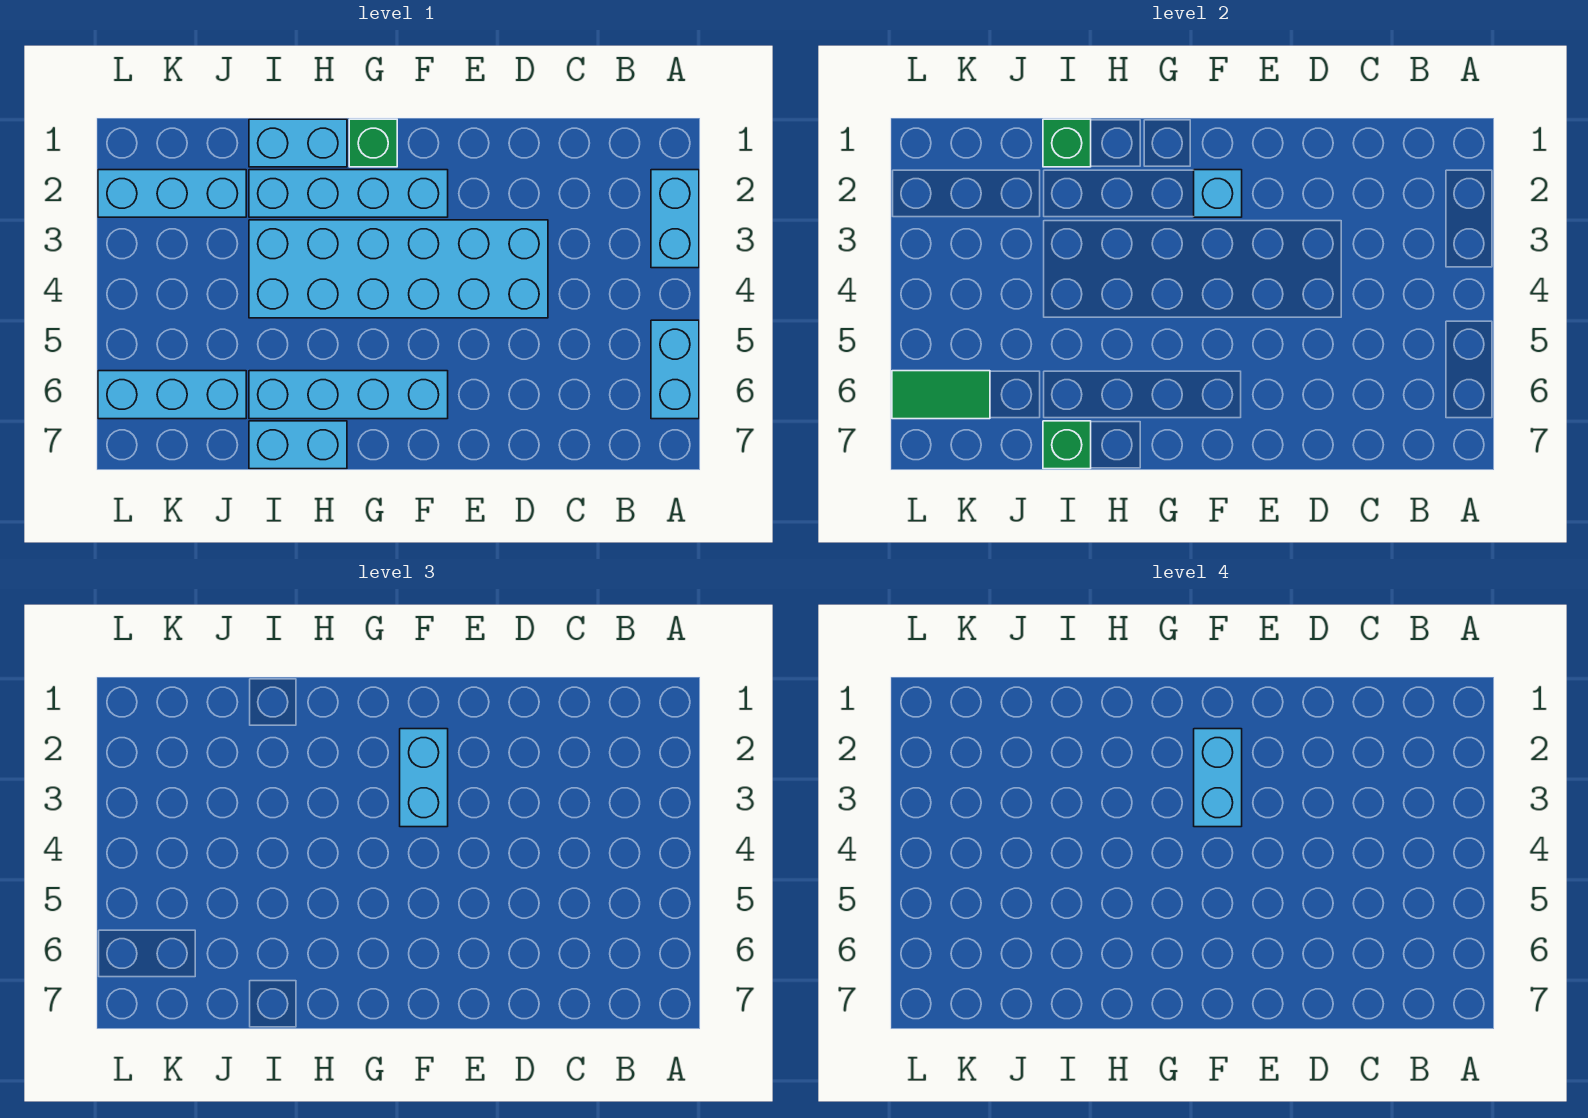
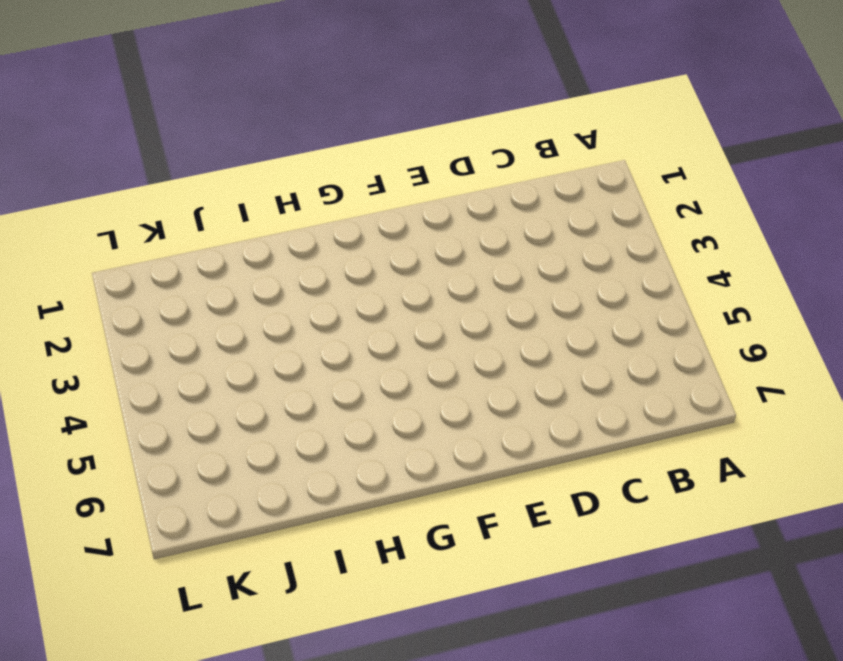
none -> cyan 1x2 brick [651,170,699,268]
none -> cyan 1x2 brick [651,320,699,419]
none -> cyan 2x6 brick [249,220,548,318]

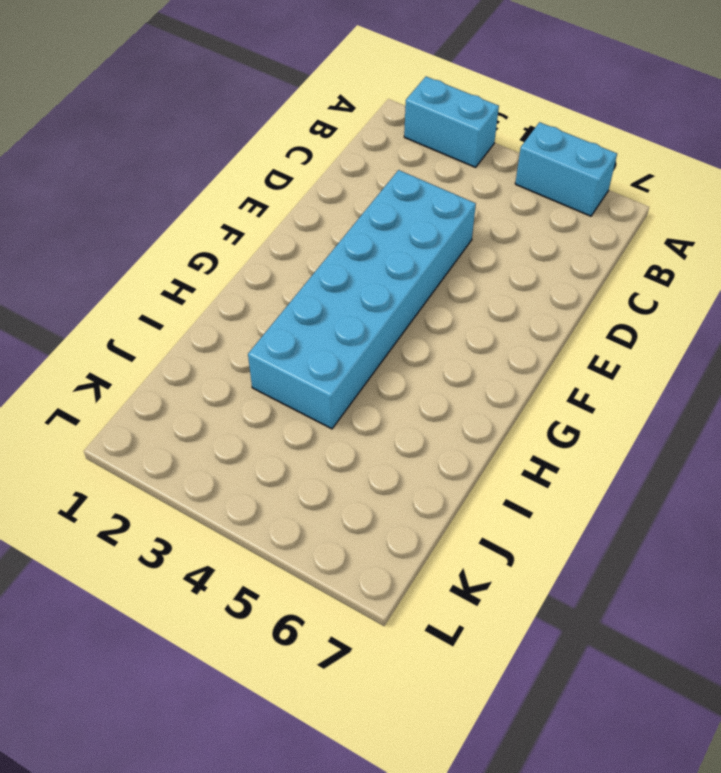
none -> cyan 1x4 brick [249,170,448,217]
none -> cyan 1x4 brick [249,371,448,419]
none -> green 1x1 brick [349,119,397,167]

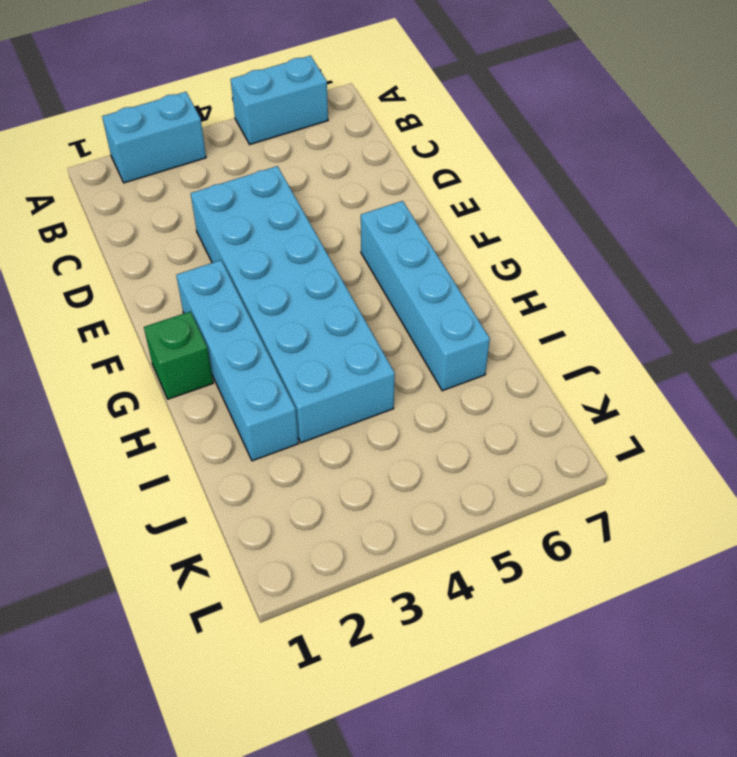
none -> cyan 1x2 brick [249,119,347,167]
none -> cyan 1x2 brick [249,421,347,469]
none -> cyan 1x3 brick [98,170,246,217]

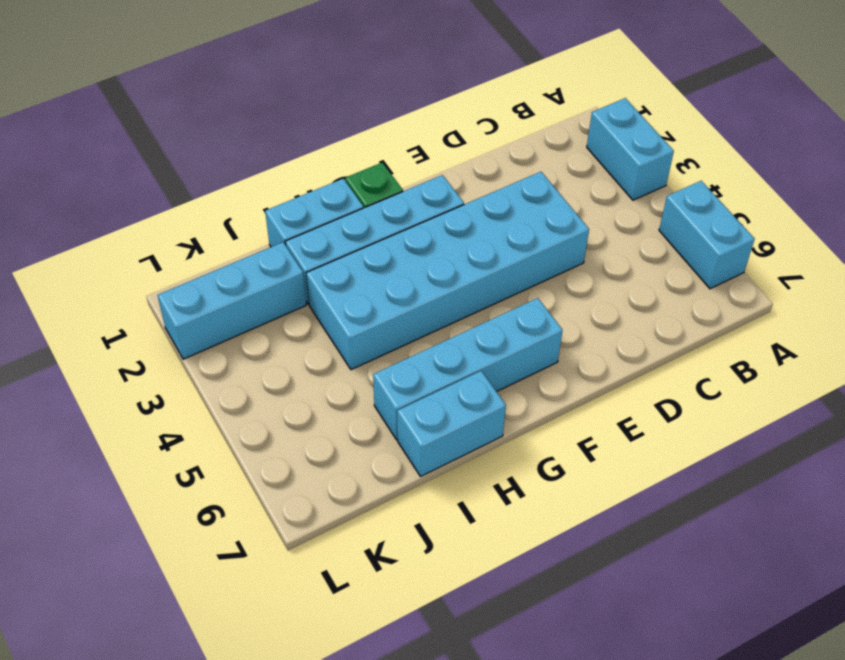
none -> cyan 1x3 brick [98,371,246,419]
none -> cyan 1x1 brick [1194,170,1242,217]
none -> green 1x1 brick [1043,119,1091,167]

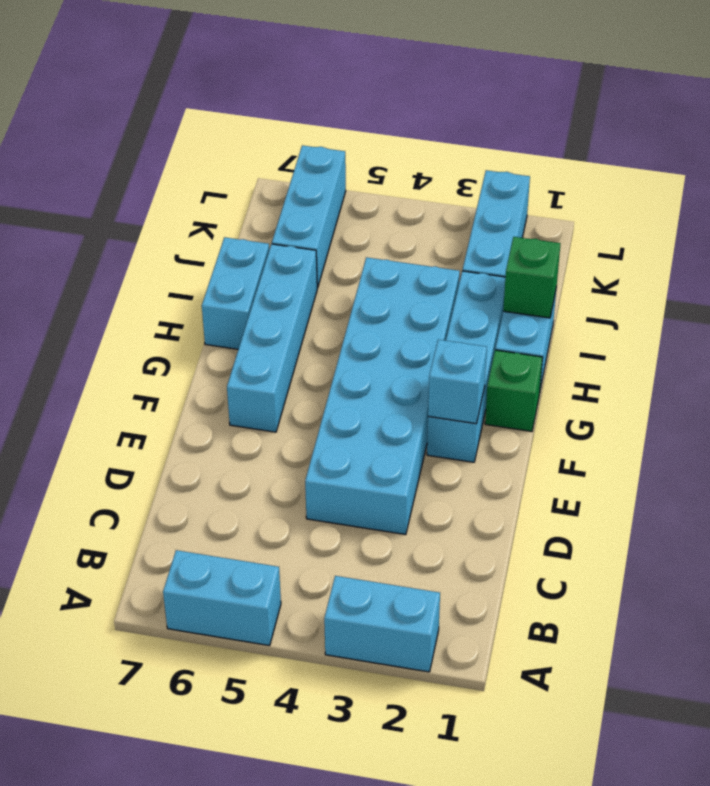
none -> green 1x1 brick [1043,421,1091,469]
none -> green 1x2 tile [892,371,990,419]
none -> cyan 1x2 brick [400,729,448,827]

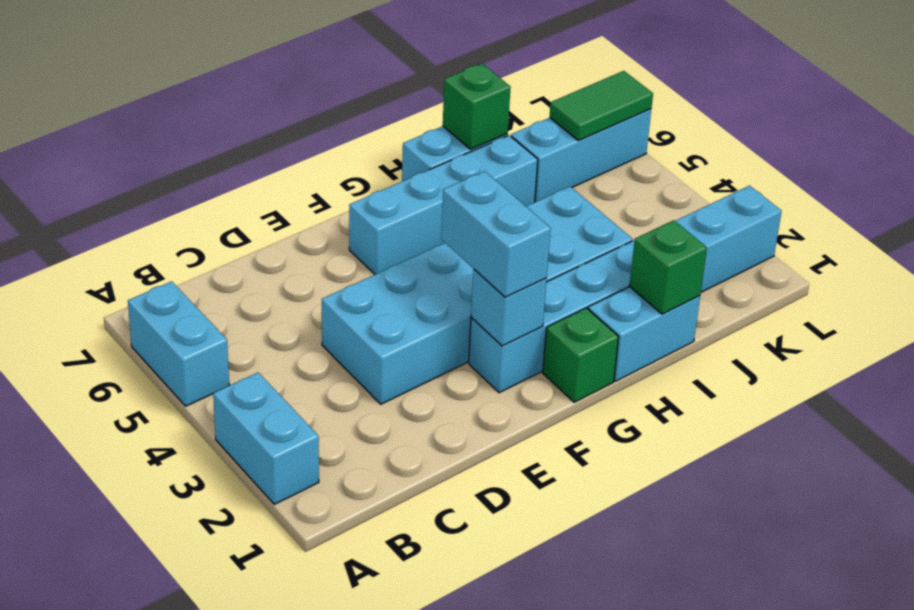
none -> cyan 1x2 brick [1194,729,1242,827]

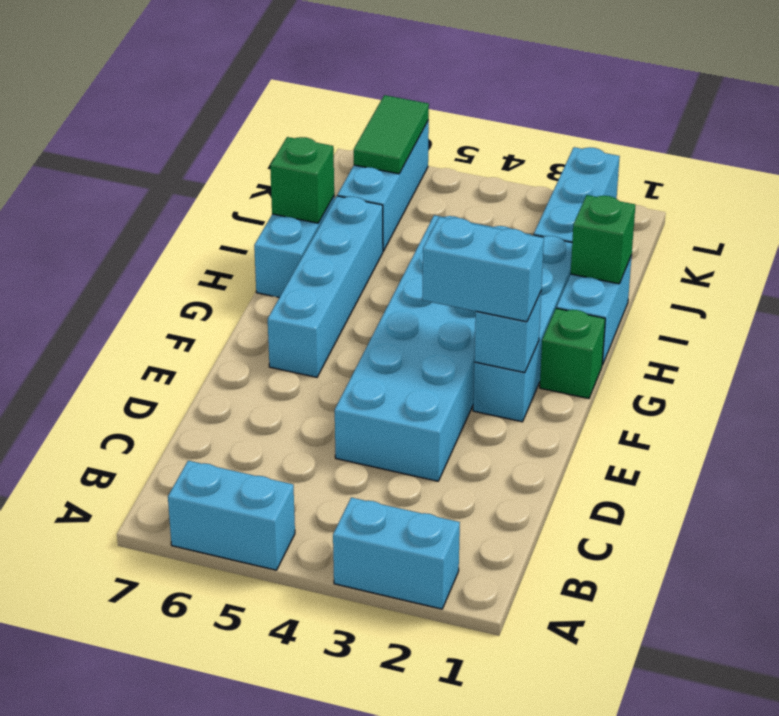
none -> cyan 1x2 brick [1194,729,1242,827]

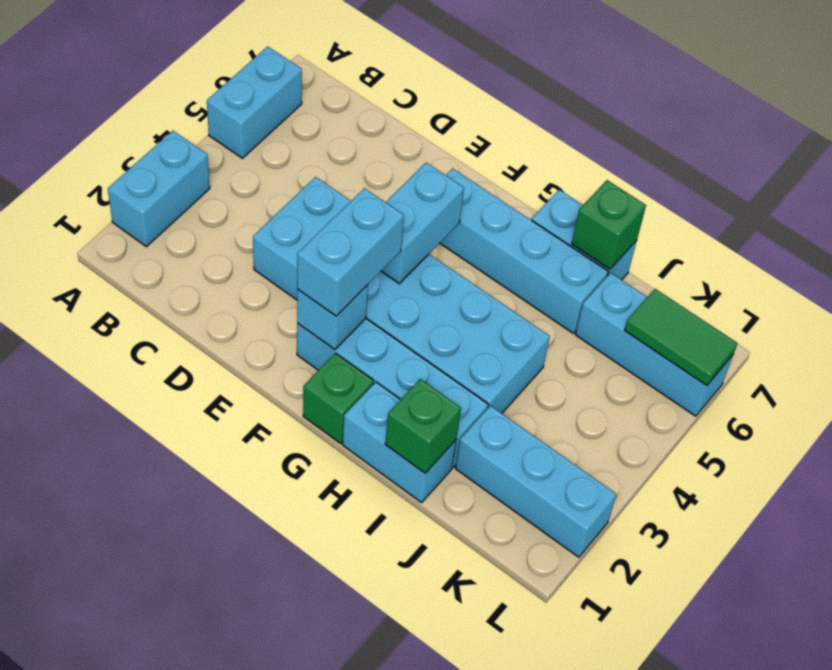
cyan 1x2 brick [382,163,464,284] -> cyan 1x2 brick moved to [1194,729,1242,827]

